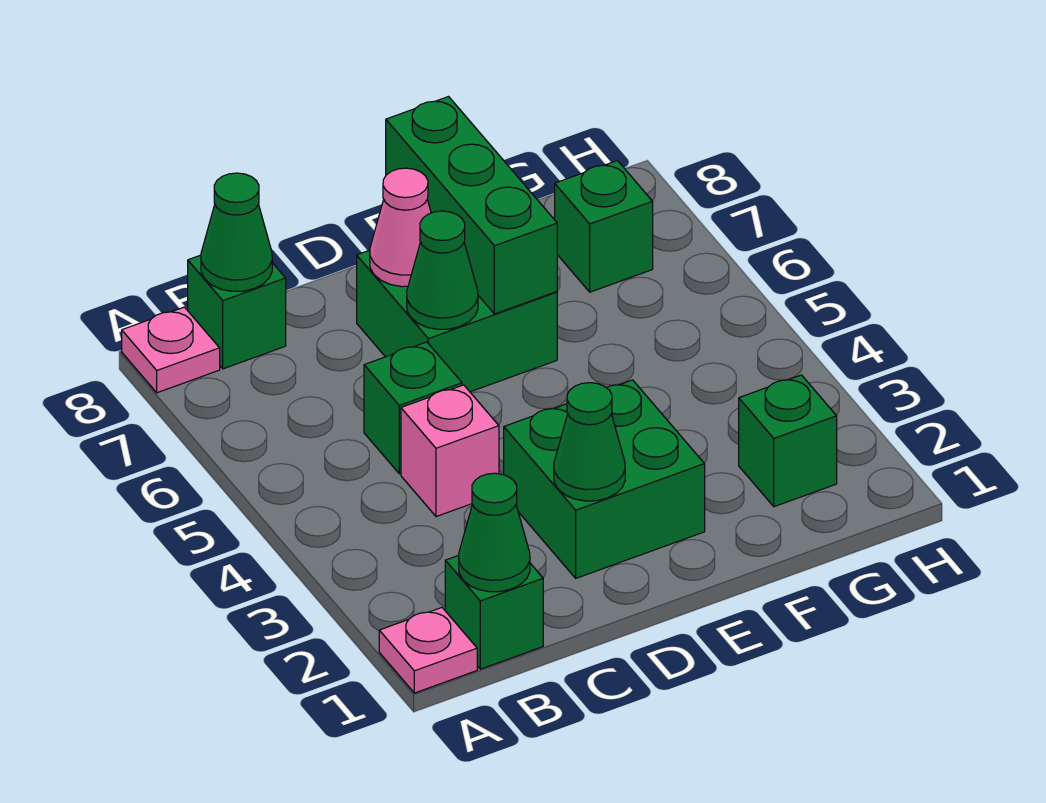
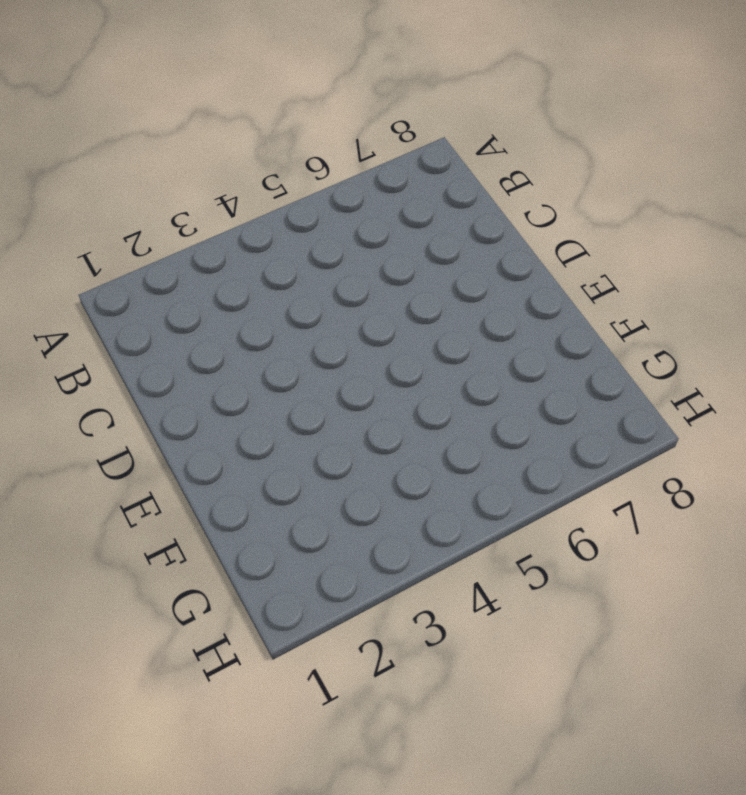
none -> pink 1x1 plate [379,608,477,693]
none -> pink 1x1 plate [122,307,220,393]
none -> green 1x1 brick [445,555,543,669]

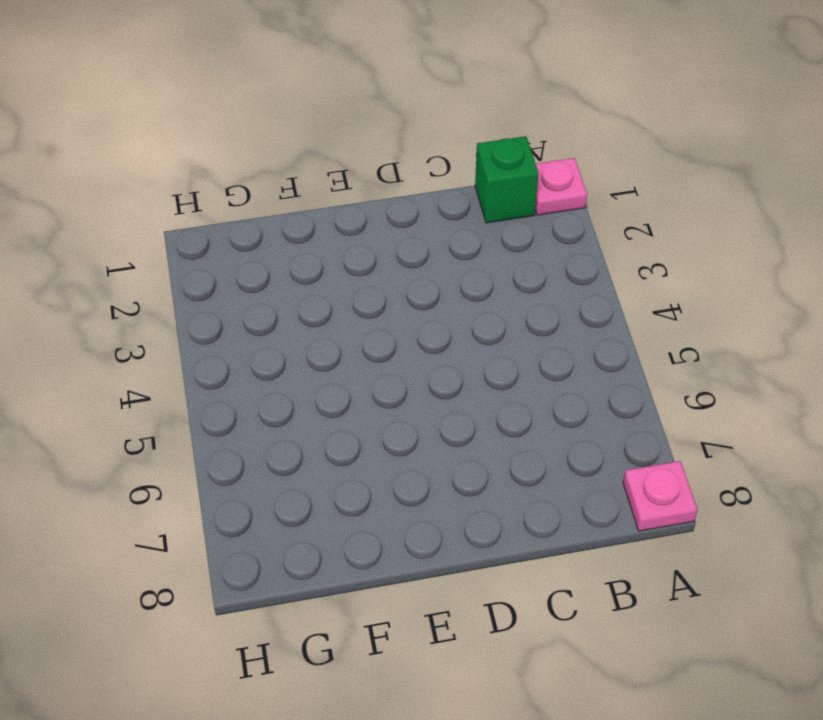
none -> green 1x1 brick [188,255,286,369]
none -> pink 1x1 brick [401,385,499,517]
none -> green 1x1 brick [364,342,462,474]

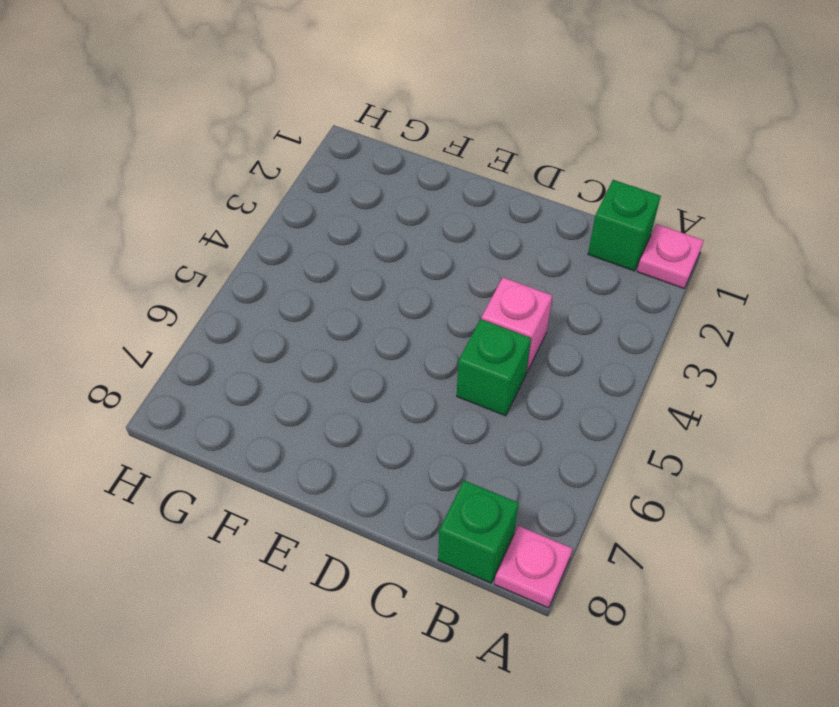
none -> green 2x2 brick [504,380,705,578]
none -> green 2x2 brick [357,250,557,392]
none -> green 1x1 brick [739,375,837,507]

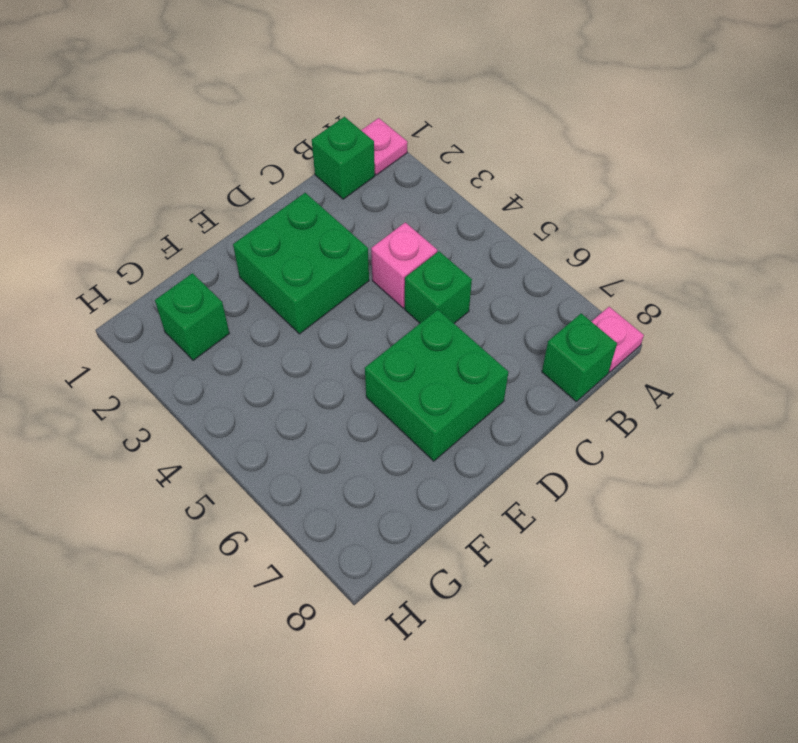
none -> green 1x1 brick [555,161,653,292]
none -> green 1x1 cone [459,473,530,592]
none -> green 1x1 cone [201,173,272,291]

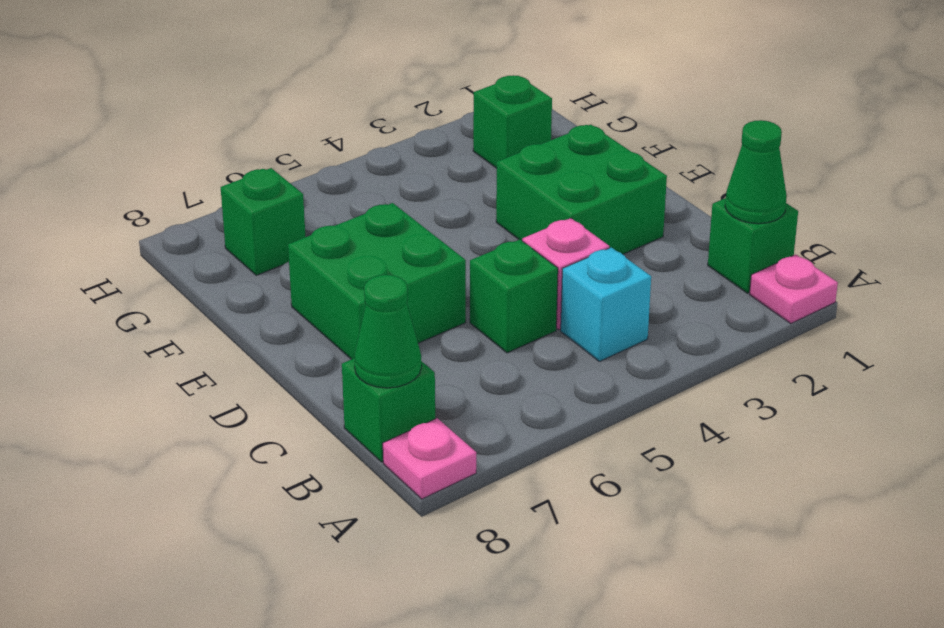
cyan 1x1 brick [561,247,651,361] -> none
none -> green 1x1 cone [554,383,625,501]
none -> green 1x1 cone [407,211,478,329]
none -> pink 1x1 cone [370,168,431,287]

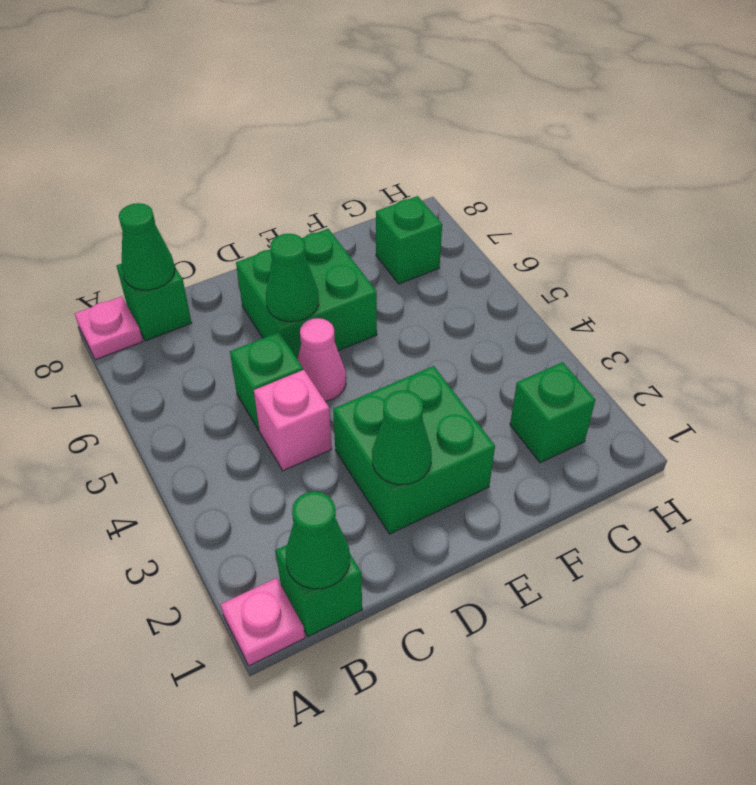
pink 1x1 cone [297,318,346,401] -> pink 1x1 cone moved to [370,168,431,287]
none -> green 1x3 brick [386,97,557,314]

